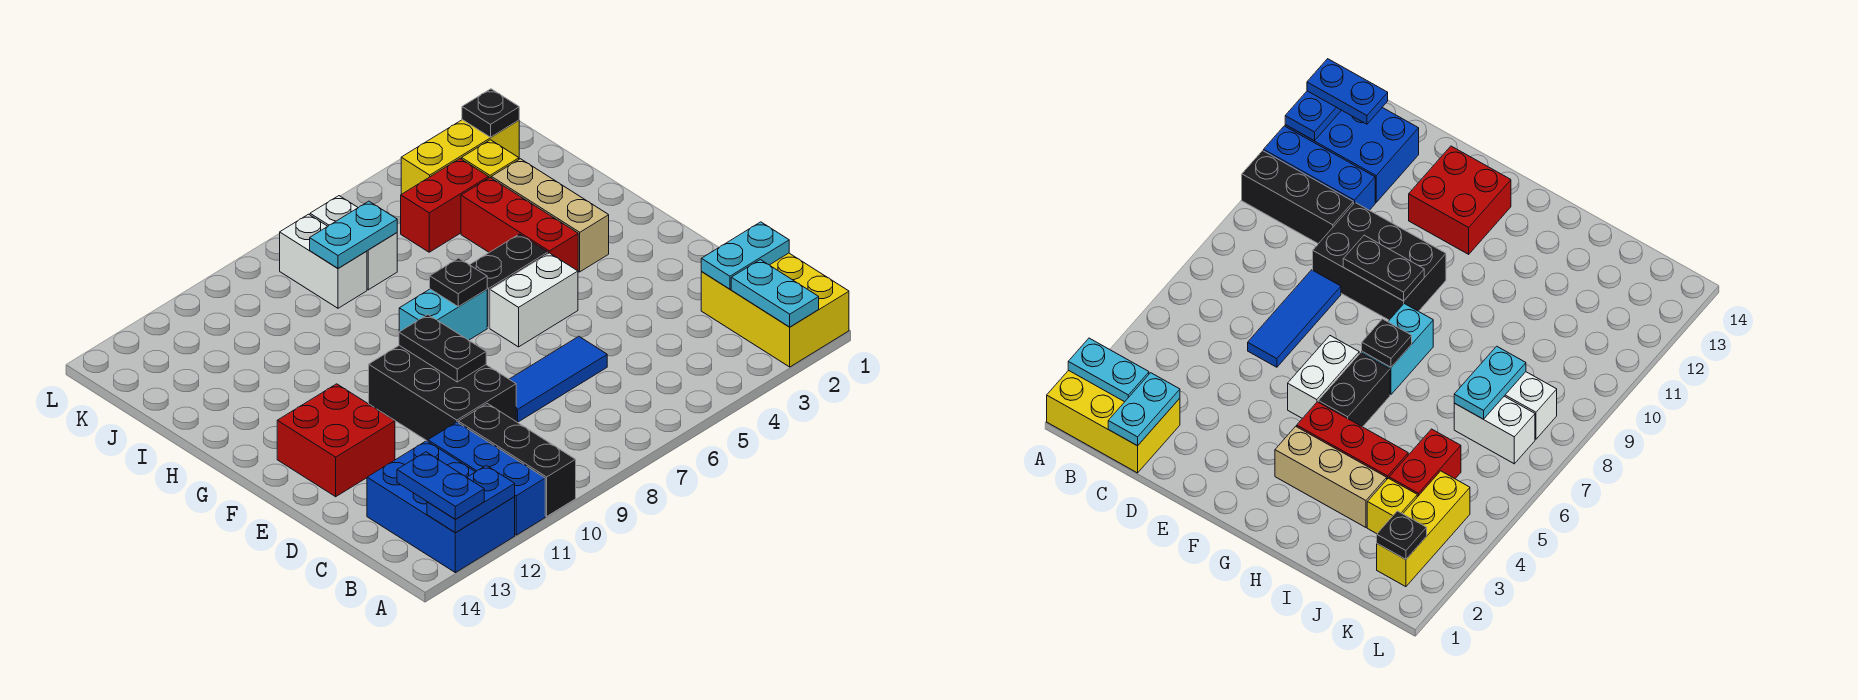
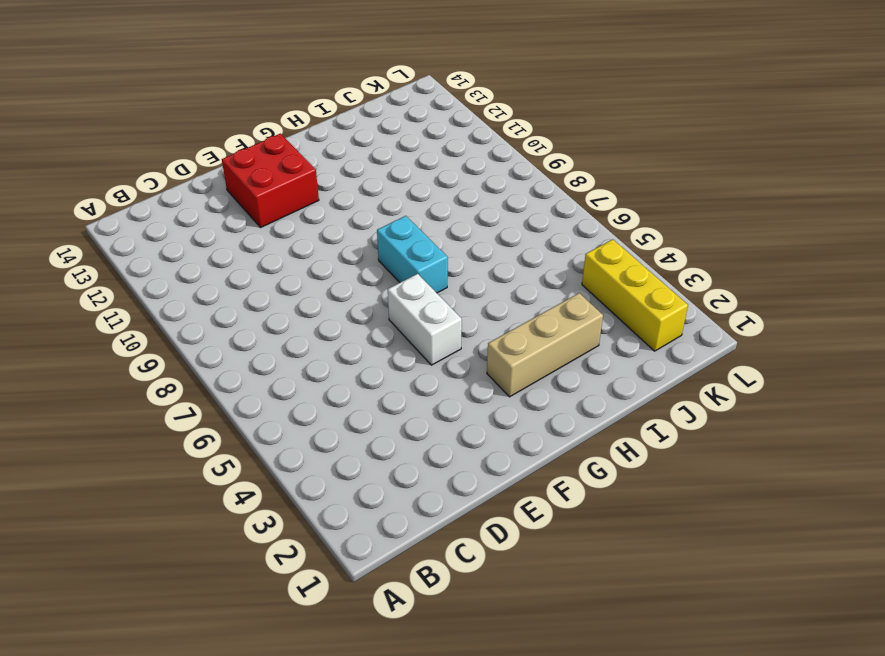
none -> yellow 2x3 brick [701,253,849,367]
none -> black 1x3 brick [458,404,576,516]
none -> blue 1x3 brick [428,422,545,535]

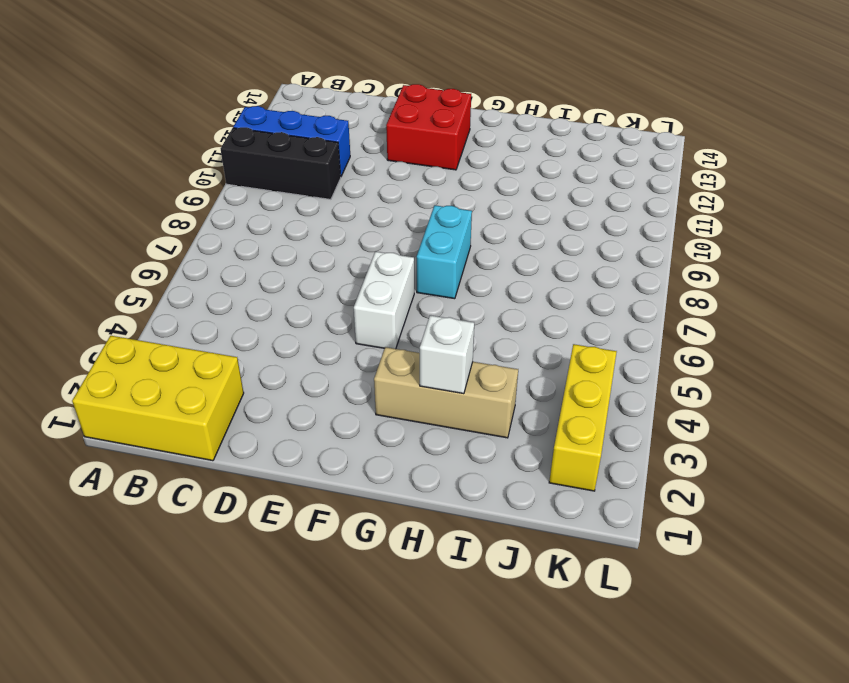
white 1x1 brick [420,315,474,394] -> none
none -> blue 2x3 brick [367,441,515,573]
none -> blue 1x3 tile [510,336,607,422]
none -> black 2x3 brick [369,345,516,441]

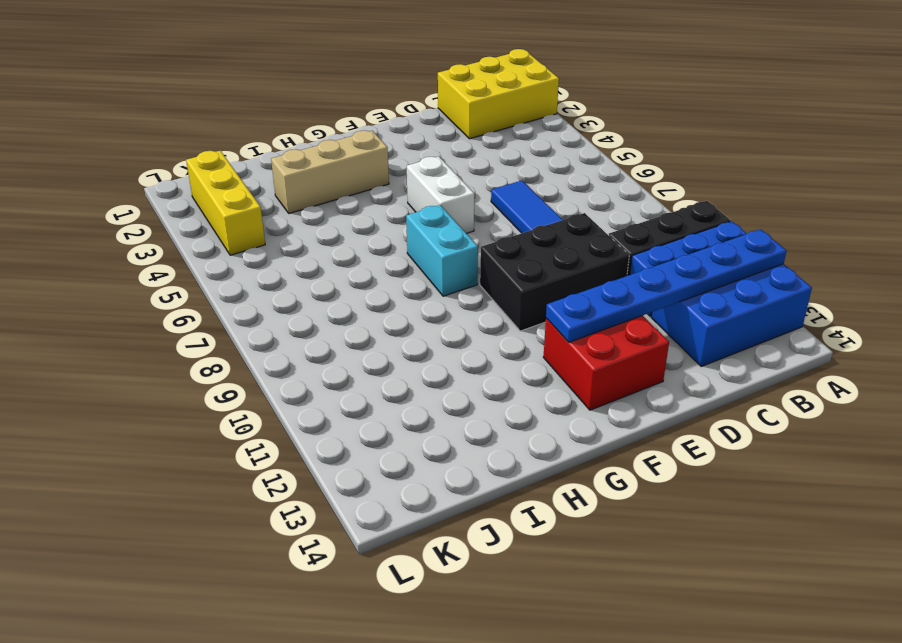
blue 1x6 plate [546,229,786,342] -> blue 1x2 plate [427,465,515,533]
none -> red 1x3 brick [461,178,578,271]
none -> black 1x2 brick [470,234,548,328]
none -> yellow 1x1 brick [462,140,519,178]

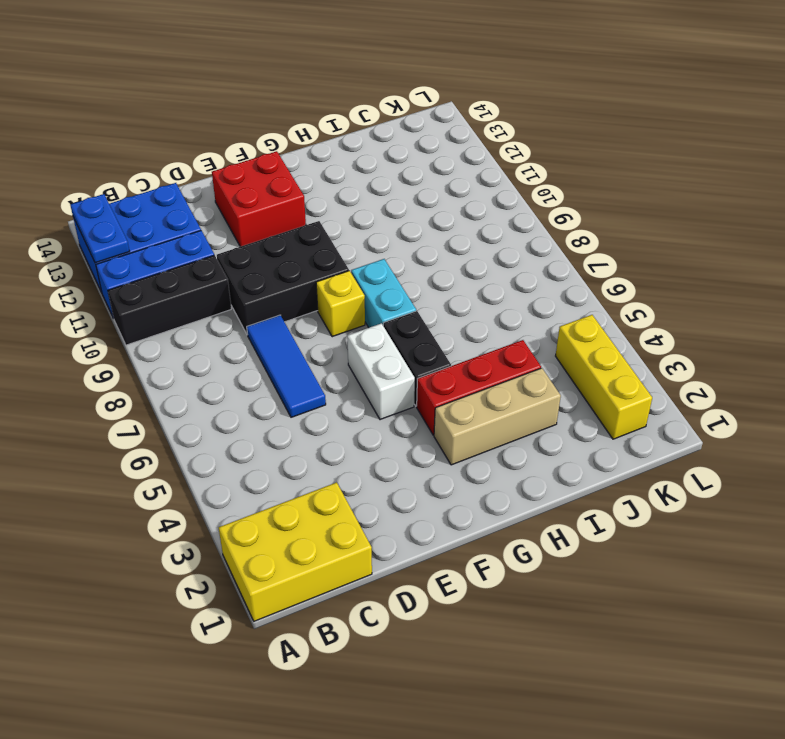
yellow 1x1 brick [316,271,365,337] -> yellow 1x1 brick moved to [462,140,519,178]
none -> red 1x2 brick [401,159,489,252]
none -> white 1x2 brick [310,196,397,290]
none -> white 1x2 brick [280,214,367,308]

